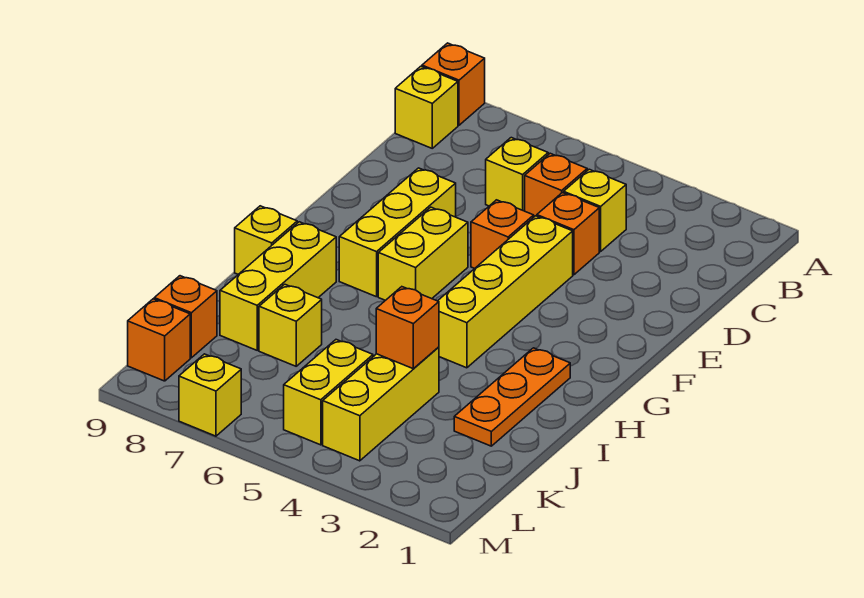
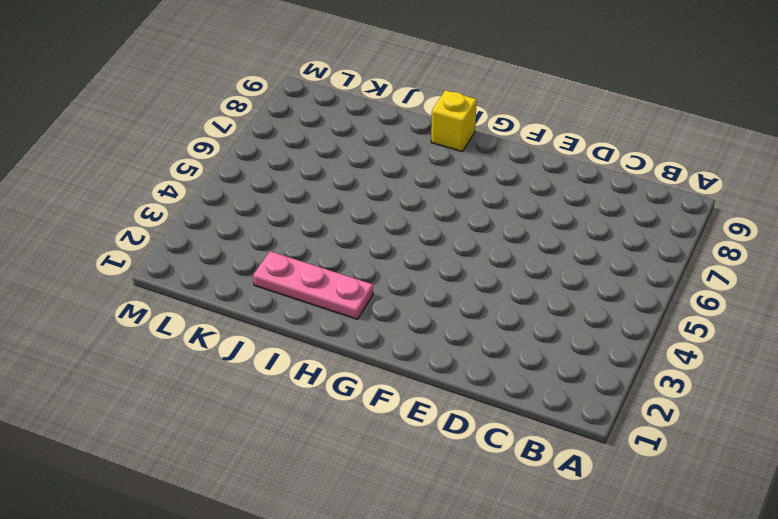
pink 1x3 plate [253,251,373,319] -> orange 1x3 plate [454,348,570,446]
none -> orange 1x1 brick [422,43,485,125]
none -> yellow 1x1 brick [395,66,458,148]
none -> yellow 1x1 brick [564,169,626,251]

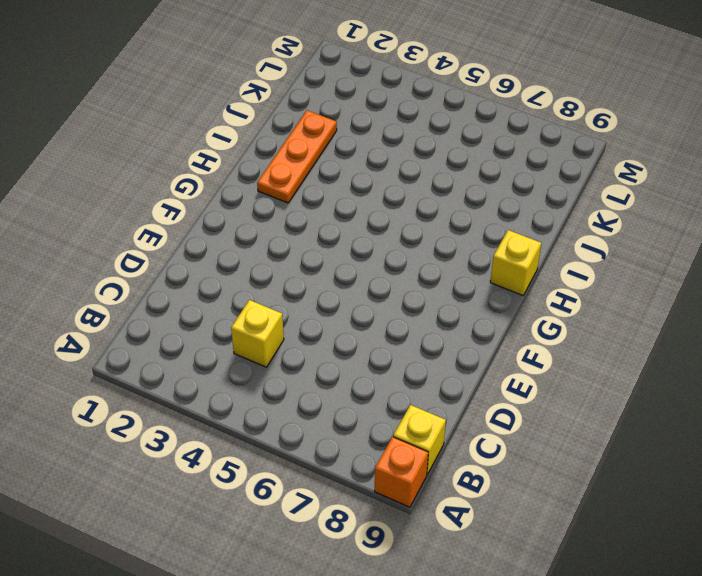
none -> orange 1x1 brick [525,153,587,217]
none -> yellow 1x1 brick [486,138,548,211]
none -> orange 1x1 brick [537,193,599,275]

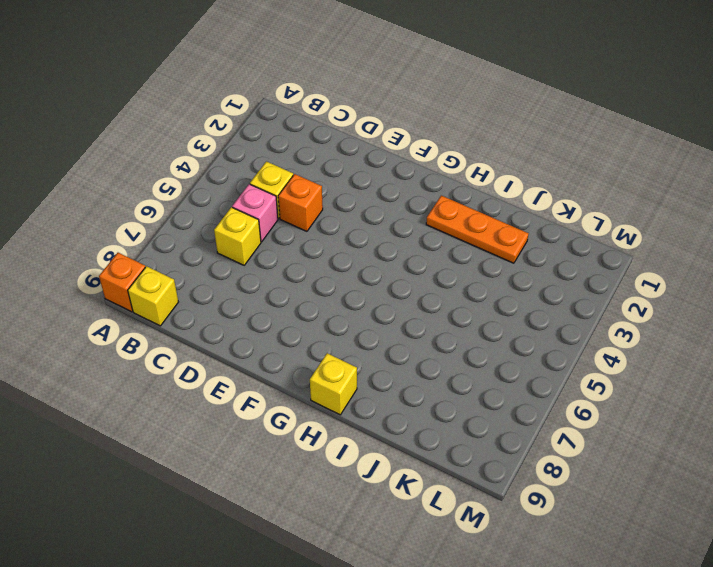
pink 1x1 brick [232,184,278,242] -> orange 1x1 brick [525,153,587,217]
none -> yellow 1x4 brick [438,216,573,368]
none -> orange 1x1 brick [471,200,534,268]
none -> yellow 1x3 brick [339,168,456,297]

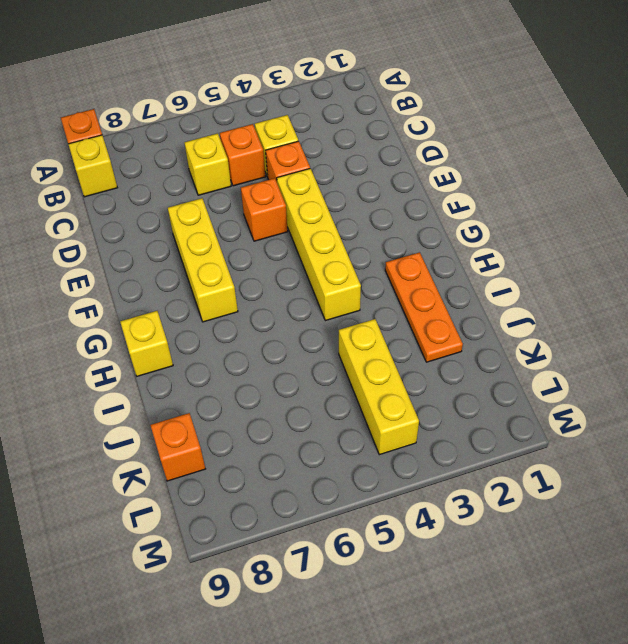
none -> yellow 1x2 brick [378,207,468,300]
none -> yellow 1x3 brick [220,222,336,350]
none -> yellow 1x1 brick [259,284,322,366]

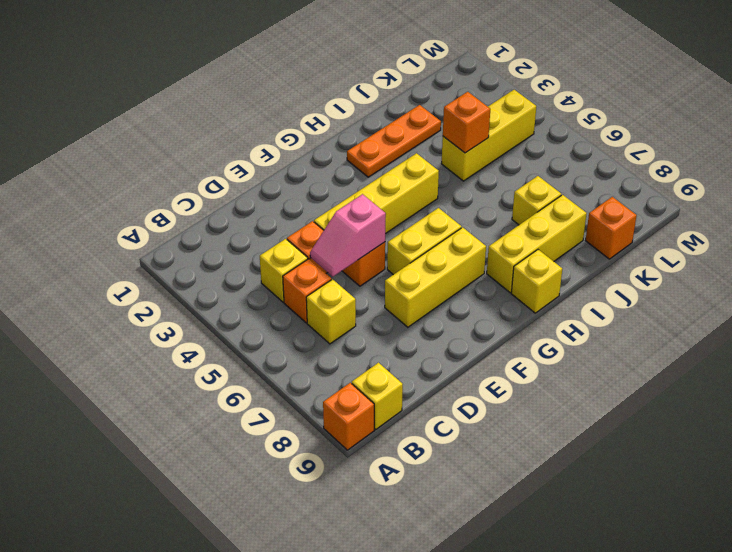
pink 1x2 slope [310,194,386,277] -> none
none -> yellow 1x2 brick [284,340,373,445]
none -> orange 1x1 brick [128,299,190,381]
none -> yellow 1x1 brick [179,354,241,436]

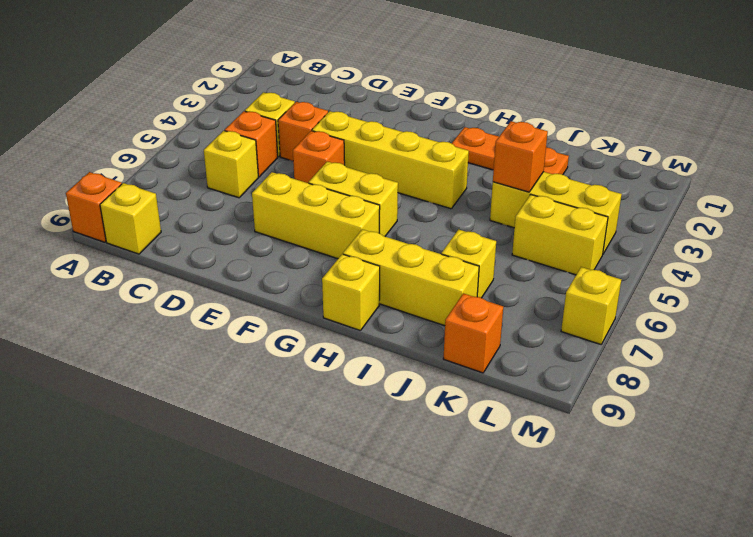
none -> orange 1x1 brick [128,299,190,381]

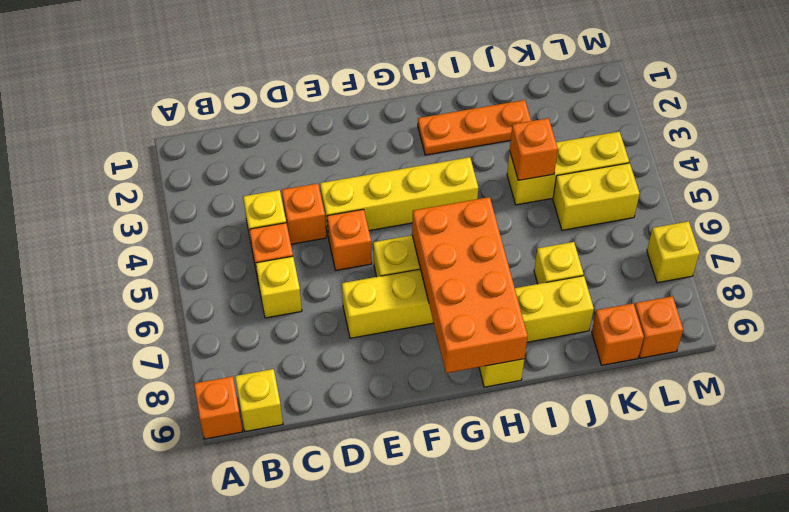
orange 2x4 brick [412,197,528,373] -> none

